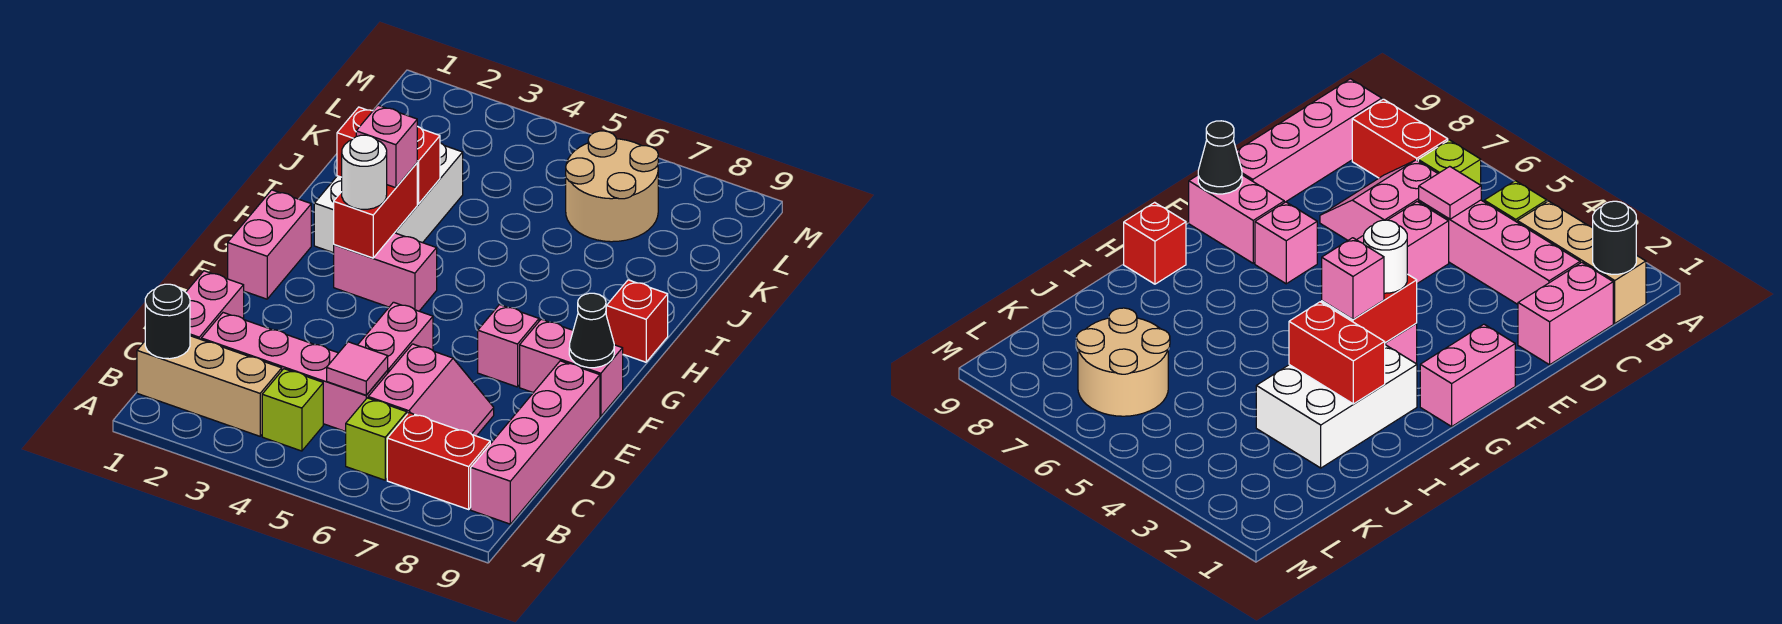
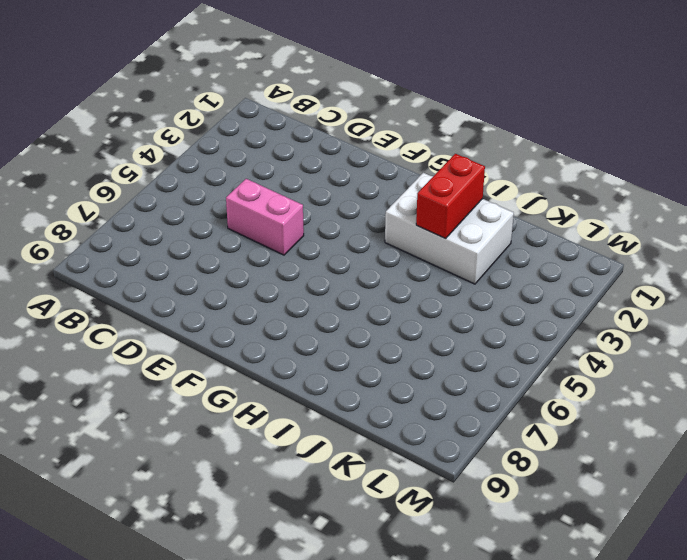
none -> tan 1x3 brick [137,336,282,436]
none -> lime 1x1 brick [262,369,323,451]
none -> lime 1x1 brick [346,398,407,480]

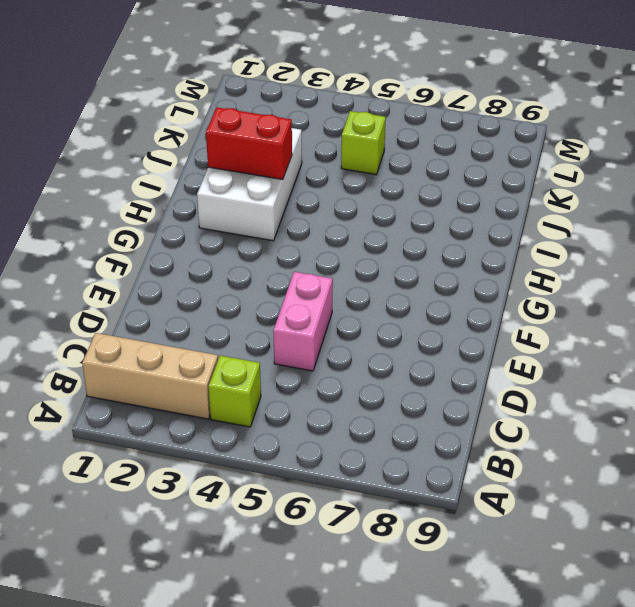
lime 1x1 brick [341,111,386,175] -> lime 1x1 brick moved to [346,398,407,480]
none -> red 1x2 brick [387,413,490,509]
none -> pink 1x4 brick [471,361,600,524]
none -> pink 1x2 brick [186,271,244,339]

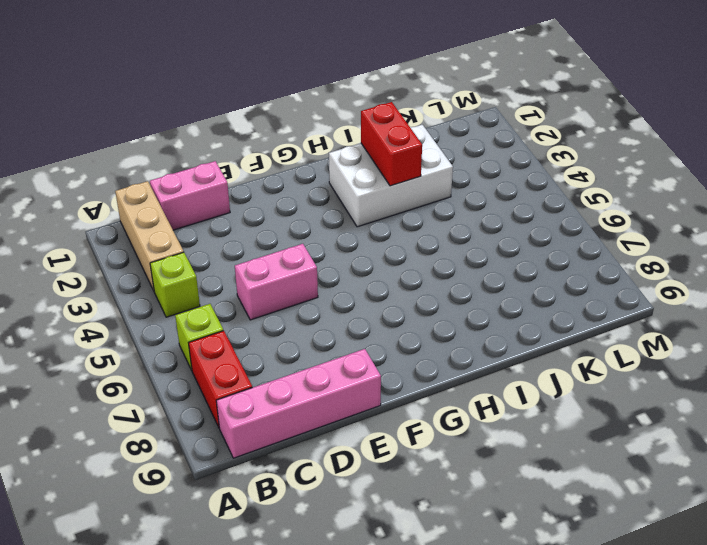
none -> pink 1x4 brick [201,313,388,432]
none -> pink 2x2 slope [368,344,494,436]
none -> pink 1x2 brick [228,190,311,299]

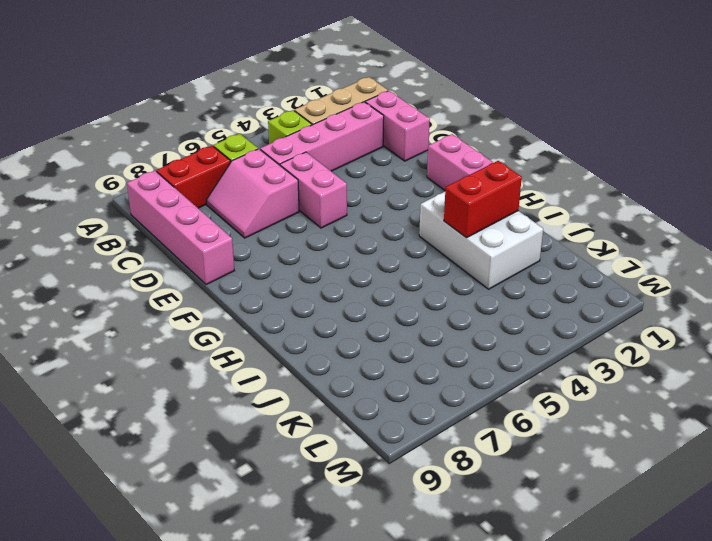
none -> pink 1x1 brick [478,305,539,387]
none -> pink 1x2 brick [520,319,623,416]
none -> pink 1x2 brick [334,233,437,311]

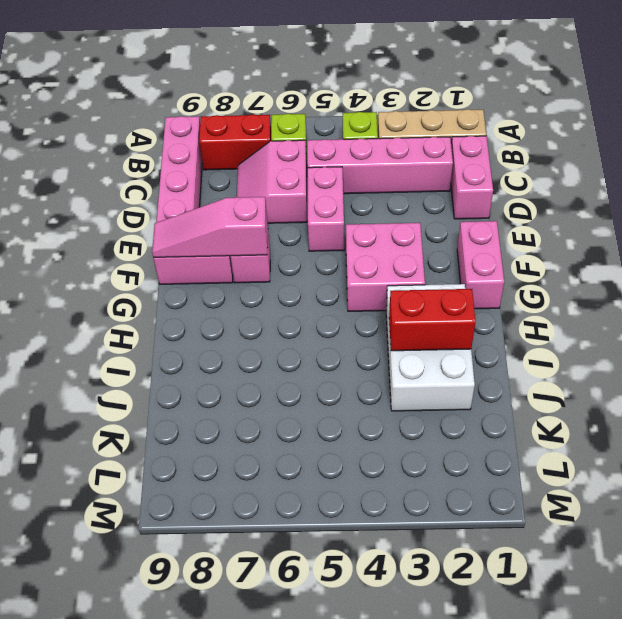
pink 2x2 brick [346,223,425,311] -> pink 1x2 brick [334,233,437,311]
pink 1x3 slope [152,197,268,257] -> black 1x1 cone [569,293,614,368]
none -> red 1x1 brick [606,280,668,362]
none -> tan 2x2 round brick [566,131,658,242]
none -> black 1x1 round brick [145,284,190,359]

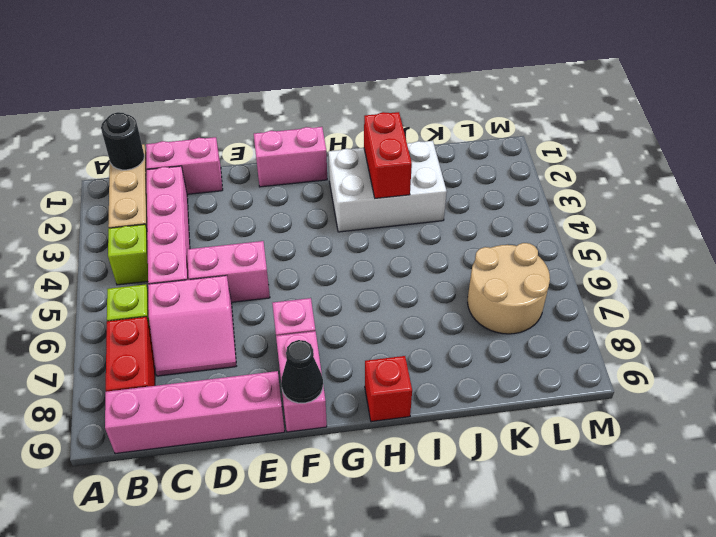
none -> pink 1x2 brick [334,233,437,311]
none -> pink 1x1 tile [327,342,388,395]
none -> red 1x2 brick [334,163,417,258]

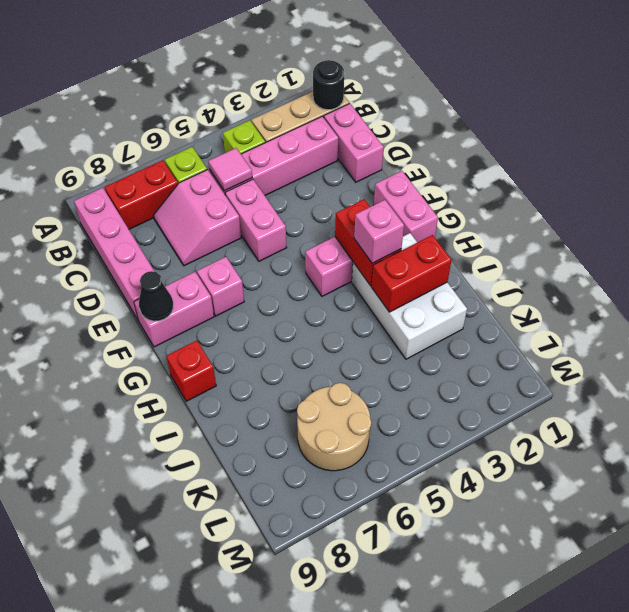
none -> white 1x1 round brick [342,135,387,209]

